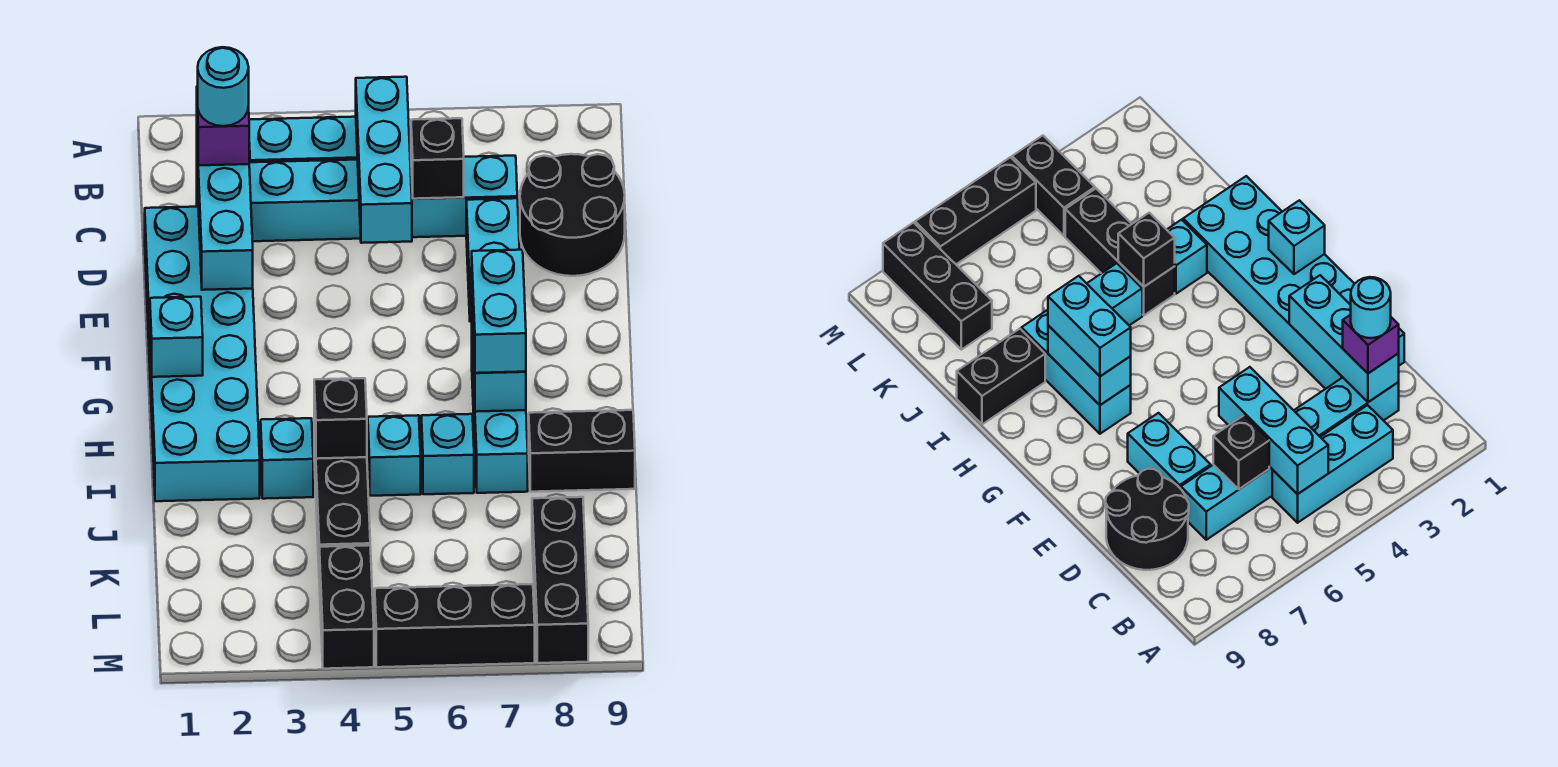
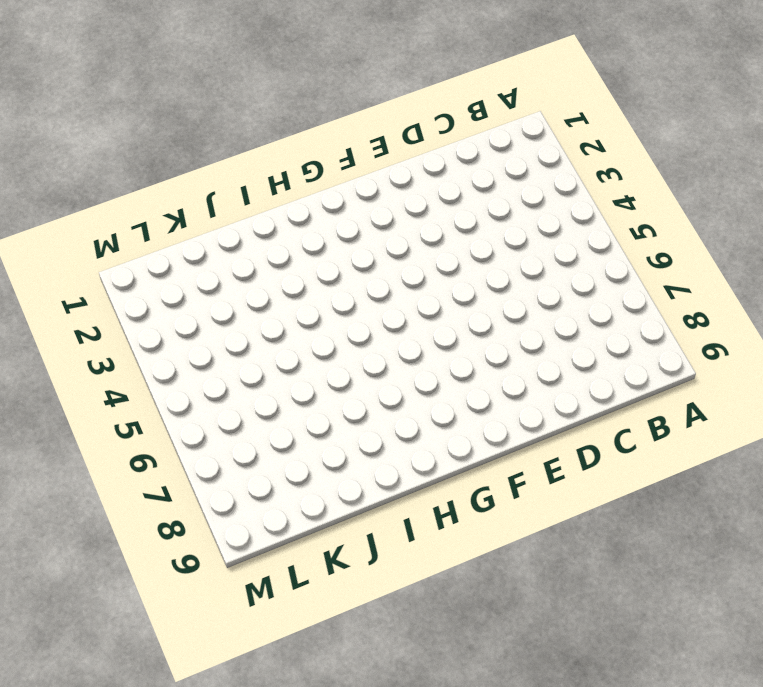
none -> cyan 1x3 brick [249,117,358,162]
none -> cyan 1x6 brick [197,156,517,241]
none -> black 2x2 round brick [520,154,625,276]

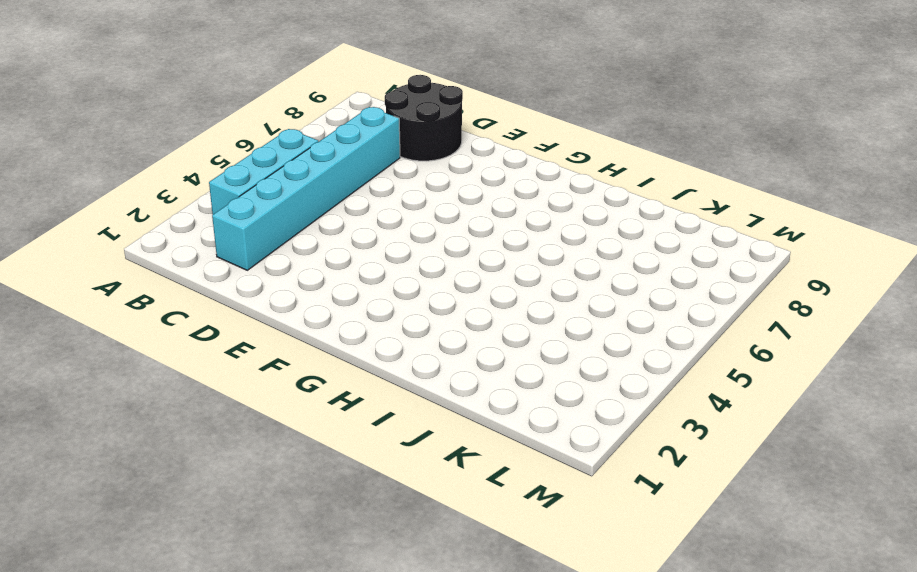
none -> cyan 2x6 brick [145,207,260,501]
none -> cyan 1x2 brick [466,198,520,322]
none -> cyan 1x3 brick [472,350,528,493]

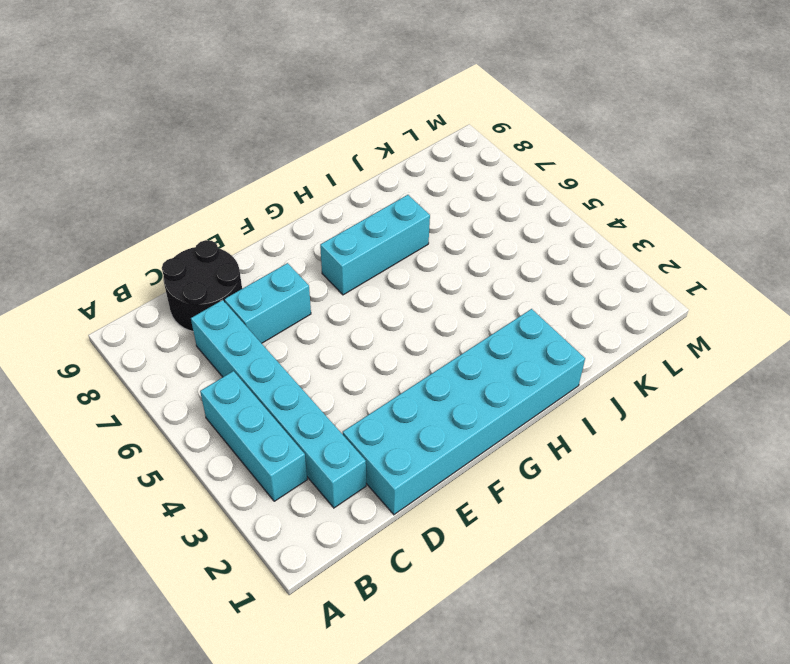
none -> cyan 1x1 brick [261,418,313,499]
none -> black 1x3 brick [314,425,370,562]
none -> cyan 1x1 brick [368,415,421,496]

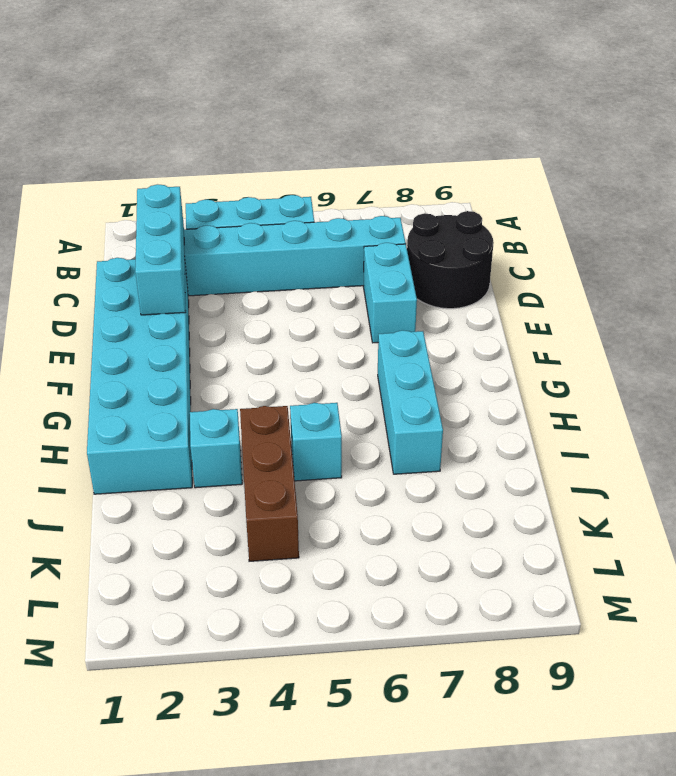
brown 1x3 brick [240,406,299,561] -> black 1x3 brick [314,425,370,562]
none -> cyan 1x1 brick [421,414,474,494]
none -> black 1x2 brick [529,410,635,492]
none -> black 1x3 brick [532,497,588,663]

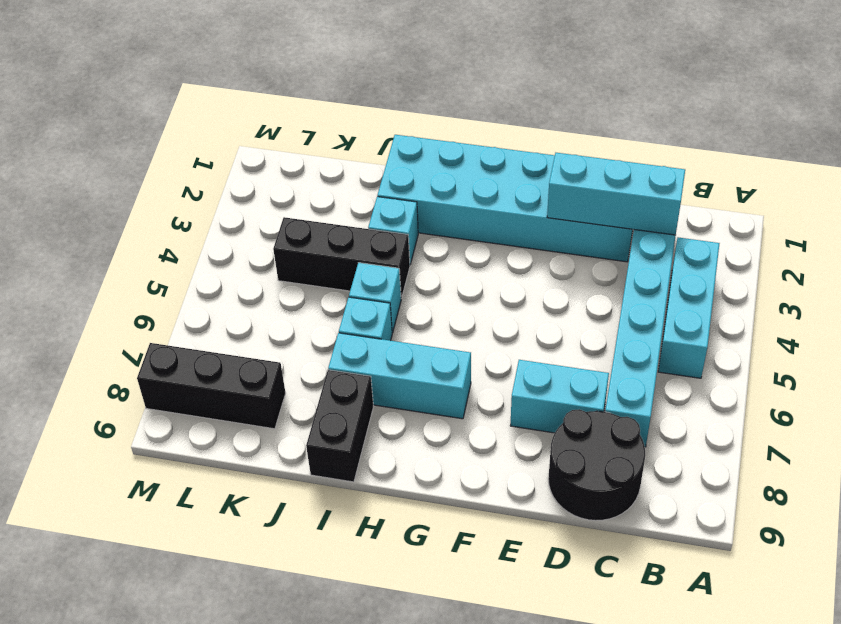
none -> black 1x2 brick [319,545,374,669]
none -> black 1x3 brick [375,584,535,667]
none -> cyan 1x3 brick [356,77,412,243]

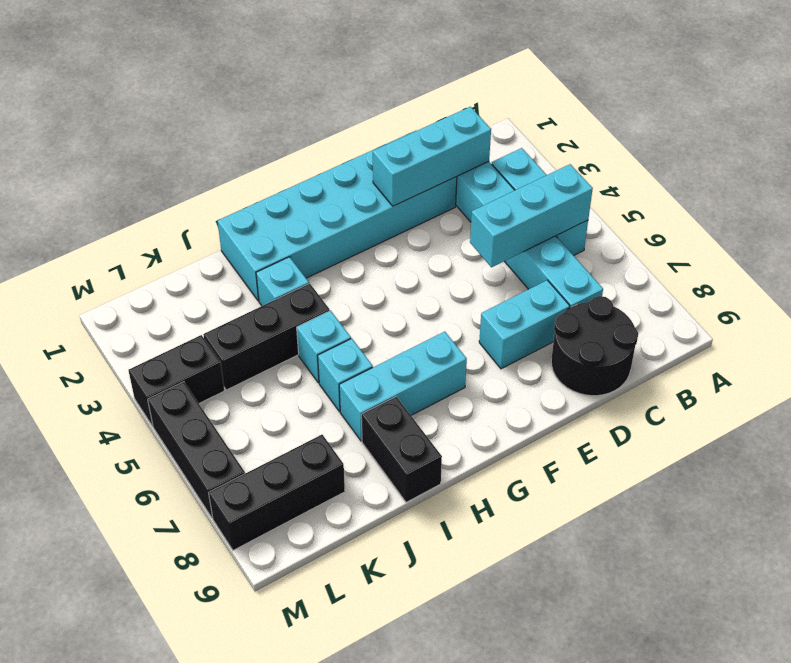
none -> black 1x1 brick [411,118,464,199]
none -> cyan 1x1 brick [150,297,203,377]
none -> cyan 1x2 brick [472,311,526,412]

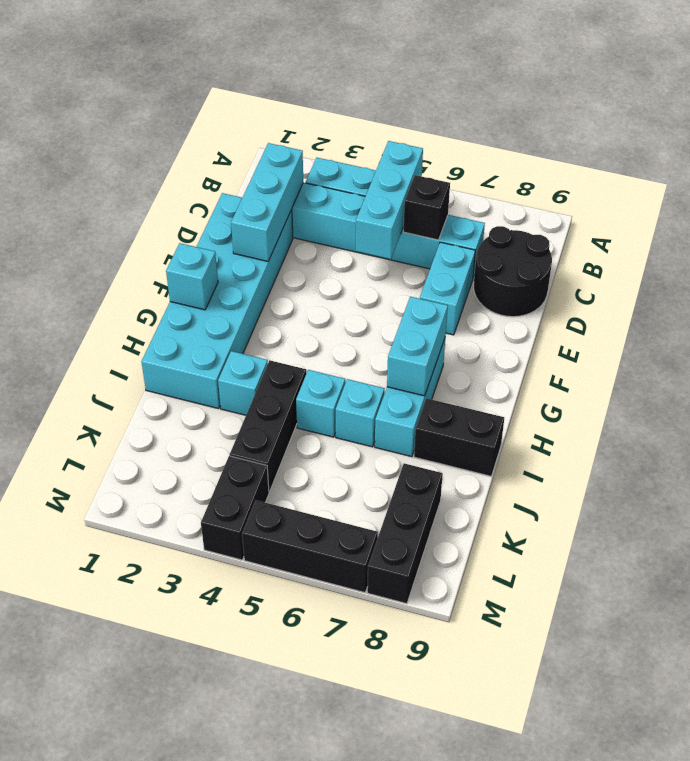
none -> black 1x1 brick [314,378,367,459]
none -> purple 1x1 brick [197,86,249,165]
none -> cyan 1x2 brick [472,250,526,373]

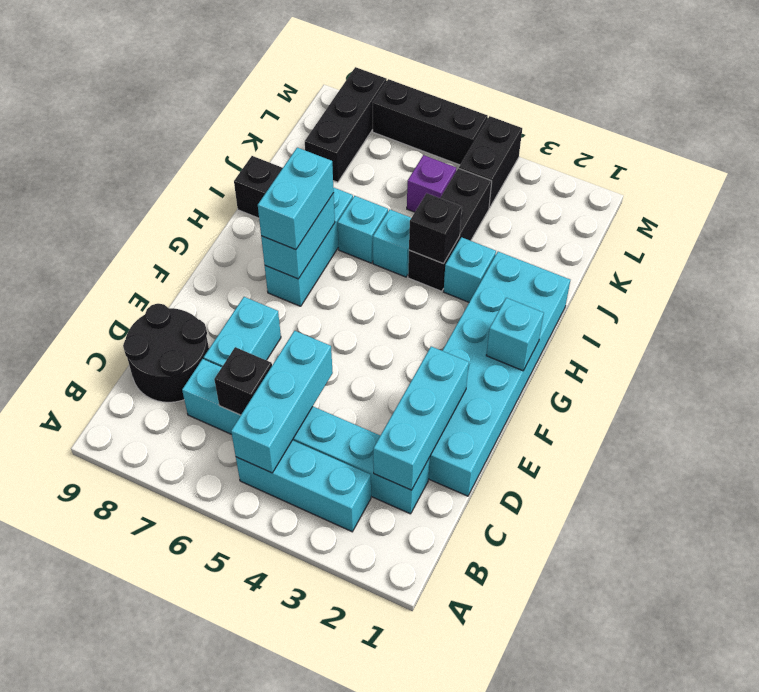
purple 1x1 brick [407,155,456,212] -> purple 1x1 brick moved to [197,86,249,165]
none -> cyan 1x1 round brick [198,47,249,126]

